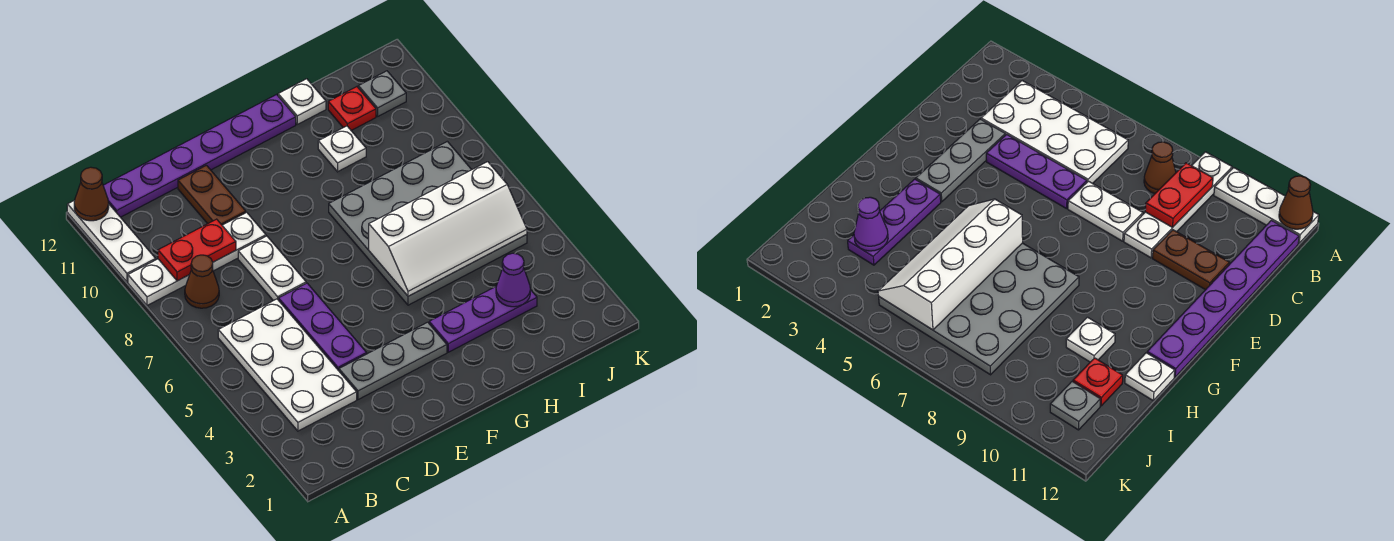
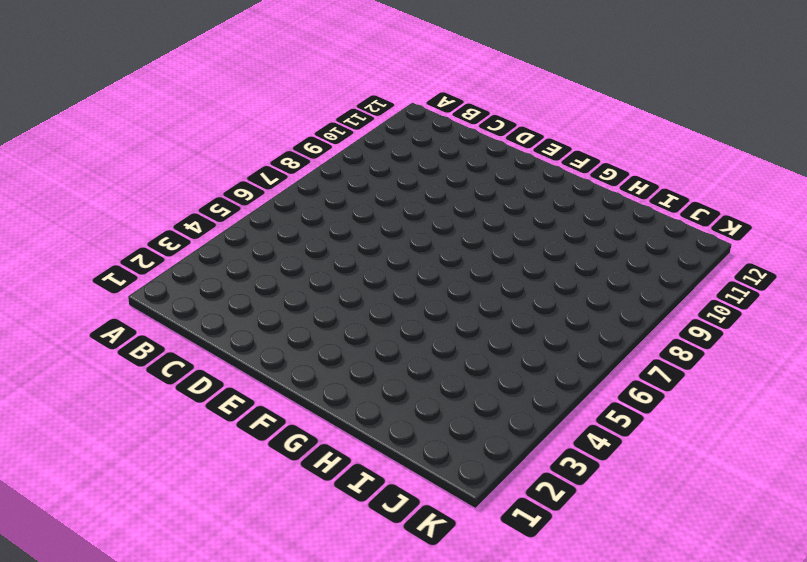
none -> white 1x4 plate [128,212,266,306]
none -> white 1x3 plate [67,200,156,282]
none -> white 2x4 plate [218,299,357,431]

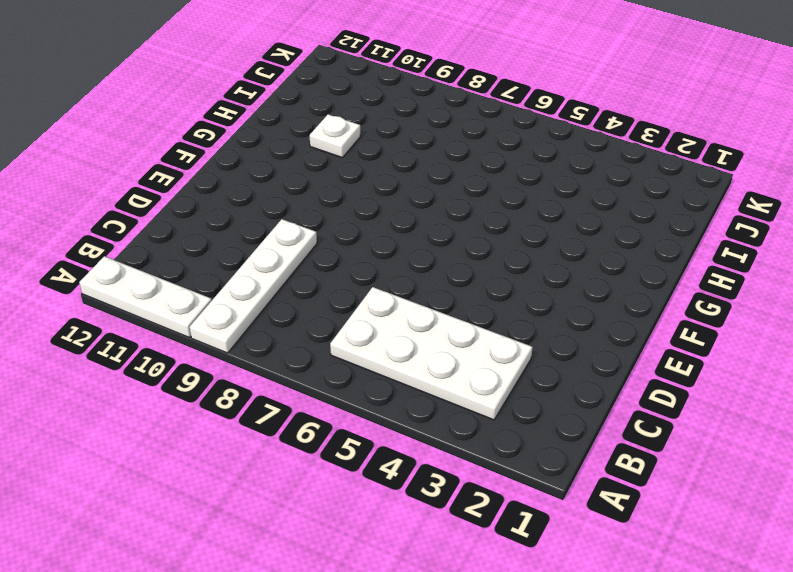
none -> brown 1x1 cone [185,255,219,308]
none -> purple 1x6 plate [103,95,296,217]
none -> grey 1x3 plate [339,322,447,400]

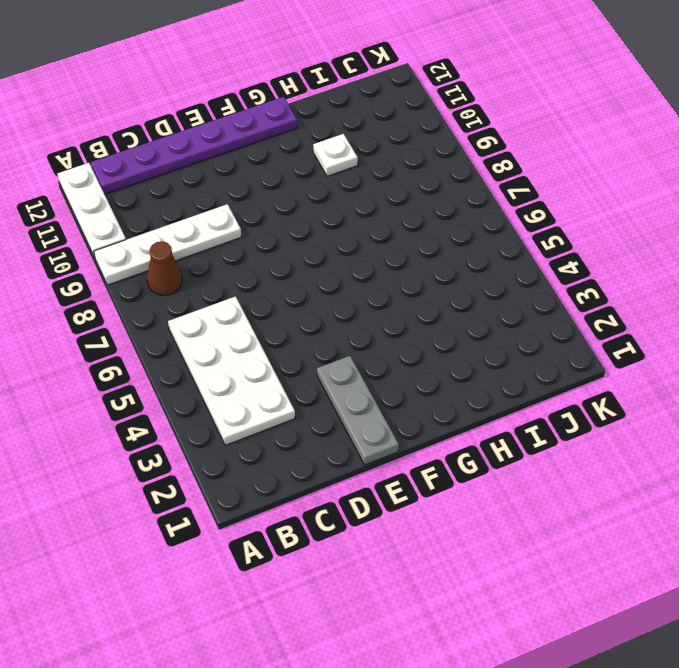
grey 1x3 plate [317,356,399,465] -> grey 1x3 plate turned to [339,322,447,400]
none -> purple 1x3 plate [279,283,367,371]
none -> white 1x2 plate [238,236,306,301]
none -> brown 1x2 plate [178,165,246,225]

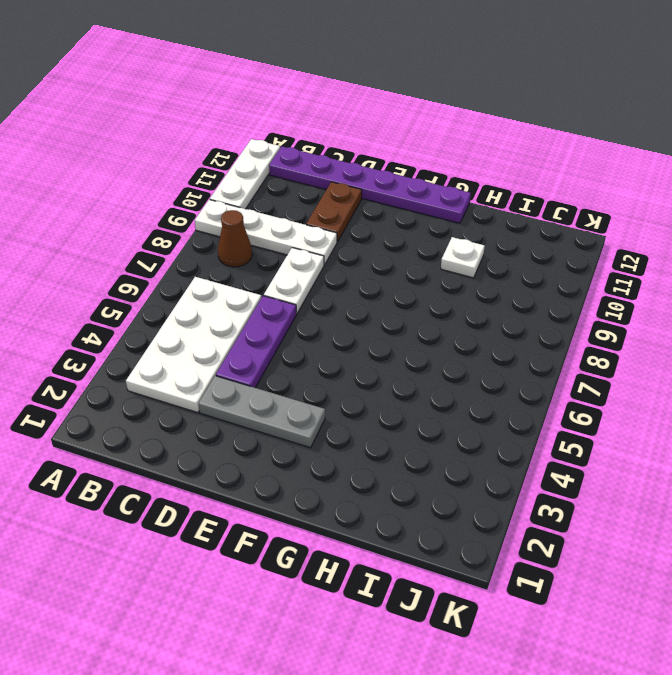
none -> purple 1x3 plate [429,287,537,352]
none -> grey 4x4 plate [329,141,527,305]
none -> white 1x1 plate [278,79,326,124]

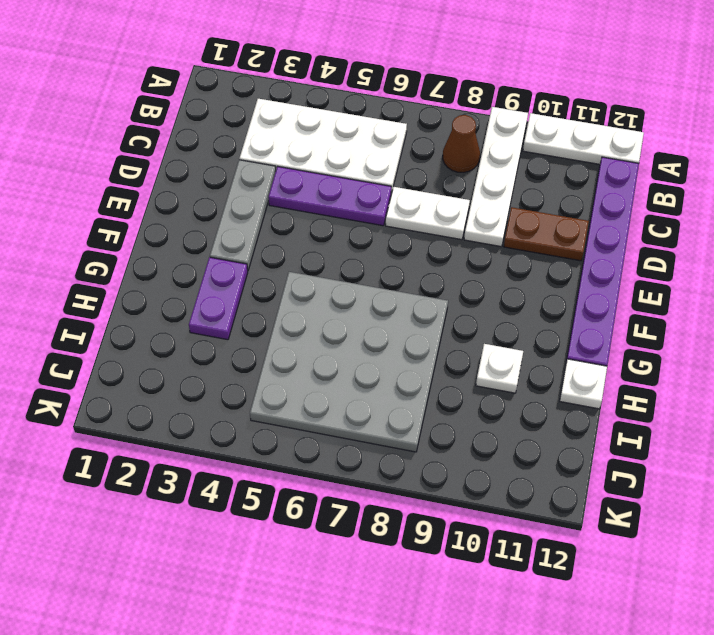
purple 1x2 plate [189,257,248,340] -> purple 1x3 plate [429,287,537,352]
none -> red 1x1 plate [328,87,376,130]
none -> grey 1x1 plate [358,71,406,116]
none -> brown 1x1 cone [74,167,109,221]

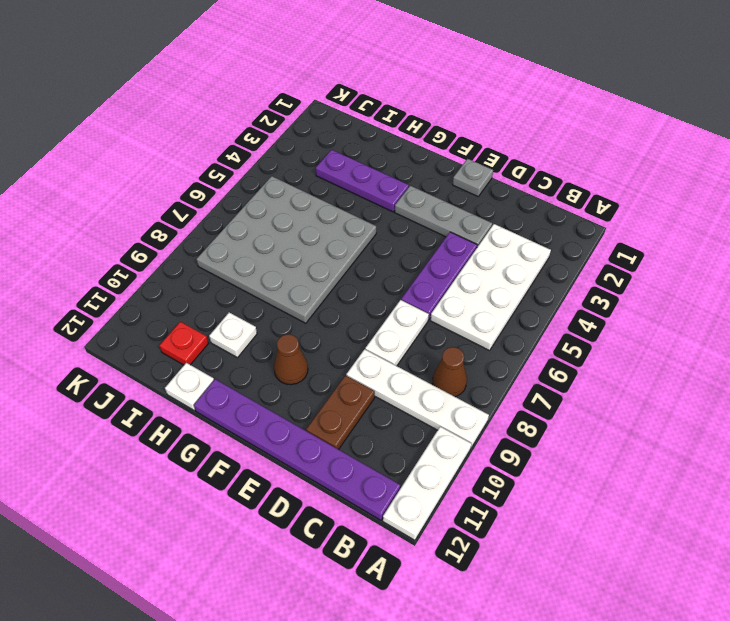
grey 1x1 plate [453,159,493,196] -> grey 1x1 plate moved to [358,71,406,116]
brown 1x1 cone [274,334,308,385] -> brown 1x1 cone moved to [74,167,109,221]
none -> red 1x2 plate [158,219,236,281]
none -> white 2x4 slope [369,162,527,296]
none -> purple 1x1 cone [496,253,530,307]

